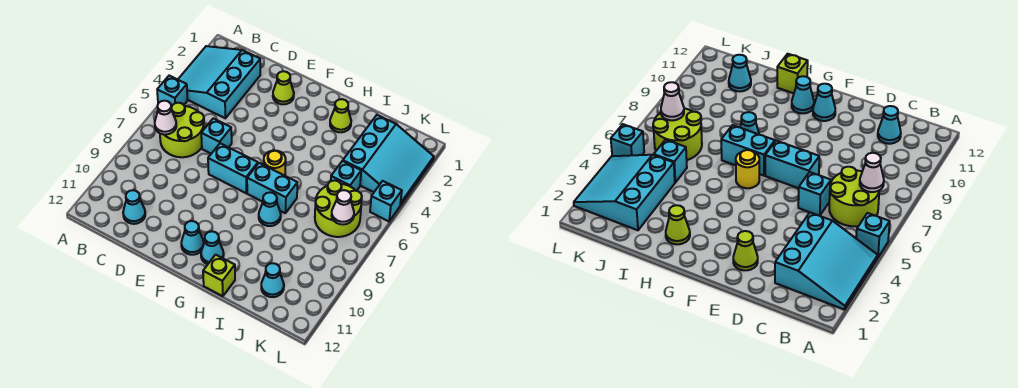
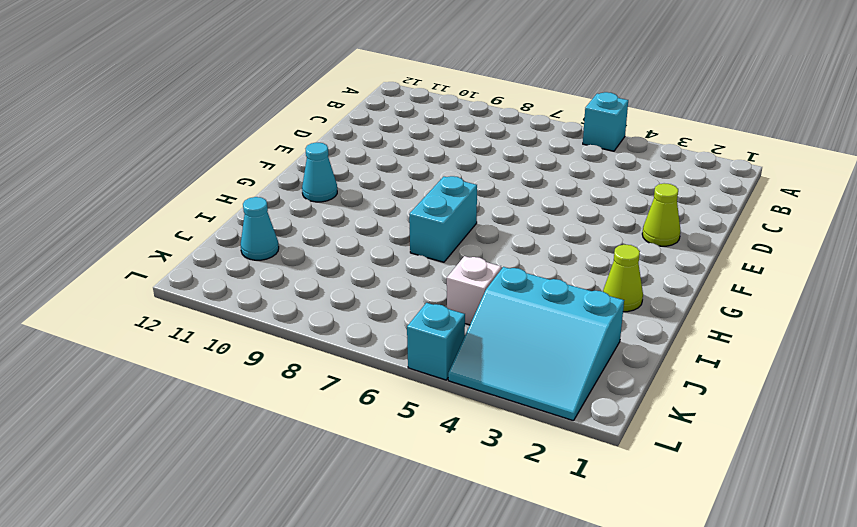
white 1x1 brick [447,256,501,325] -> cyan 1x1 brick [331,161,361,191]
none -> cyan 3x3 slope [178,46,260,118]
none -> lime 2x2 round brick [160,103,204,157]
none -> cyan 1x1 cone [123,190,145,224]

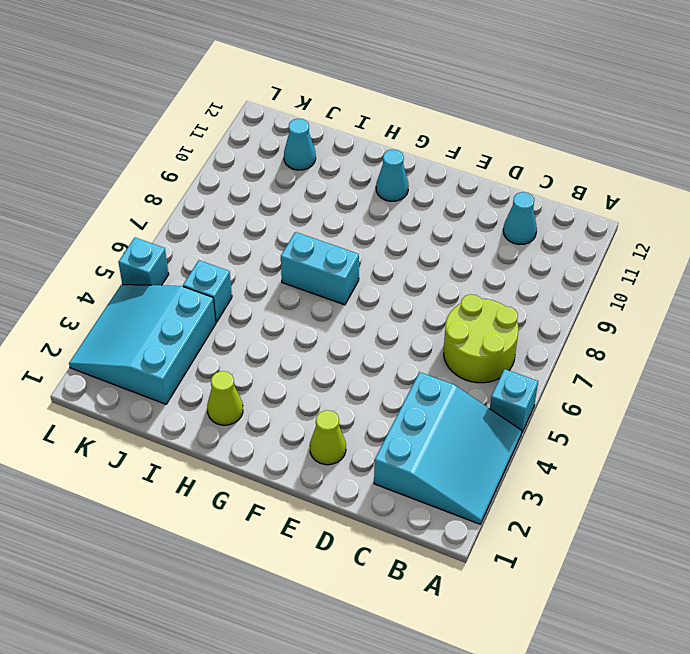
none -> cyan 1x1 brick [201,118,232,154]
none -> cyan 1x2 brick [208,143,258,193]
none -> cyan 1x1 cone [181,221,204,255]

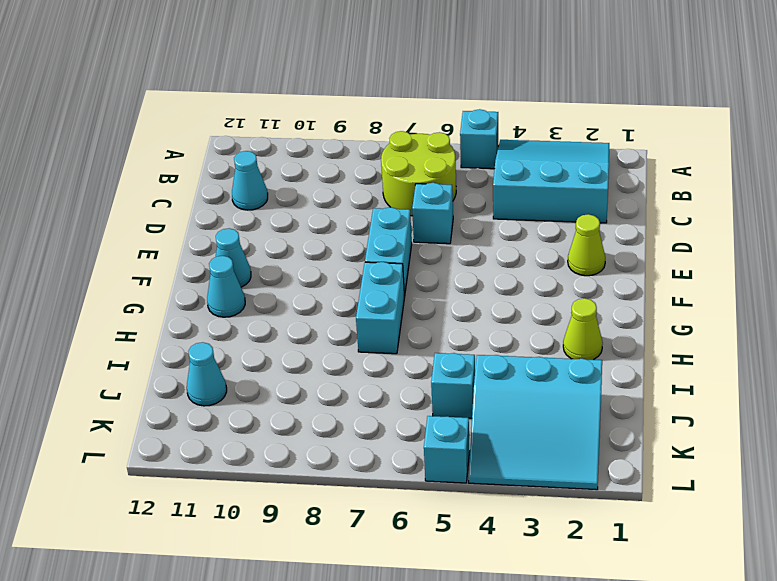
none -> yellow 1x1 round brick [264,150,286,176]
none -> cyan 1x1 cone [259,192,281,226]
none -> lime 1x1 brick [203,255,235,296]

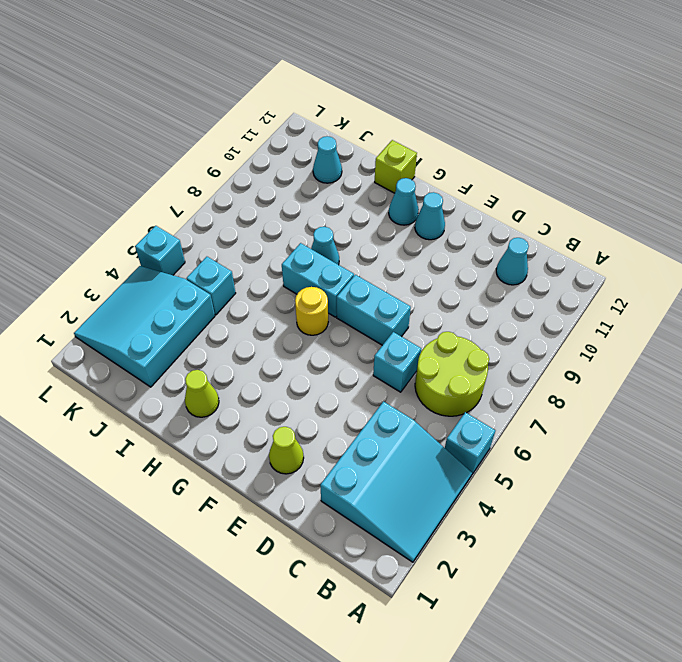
none -> lime 2x2 round brick [315,180,362,237]
none -> white 1x1 cone [155,101,176,134]
none -> white 1x1 cone [332,190,354,224]

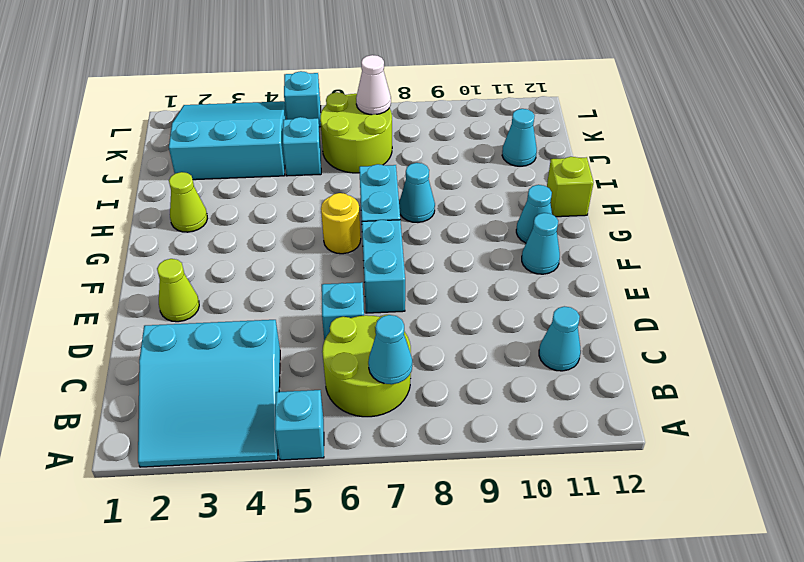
cyan 1x1 cone [368,315,412,384] -> white 1x1 cone [155,101,176,134]

